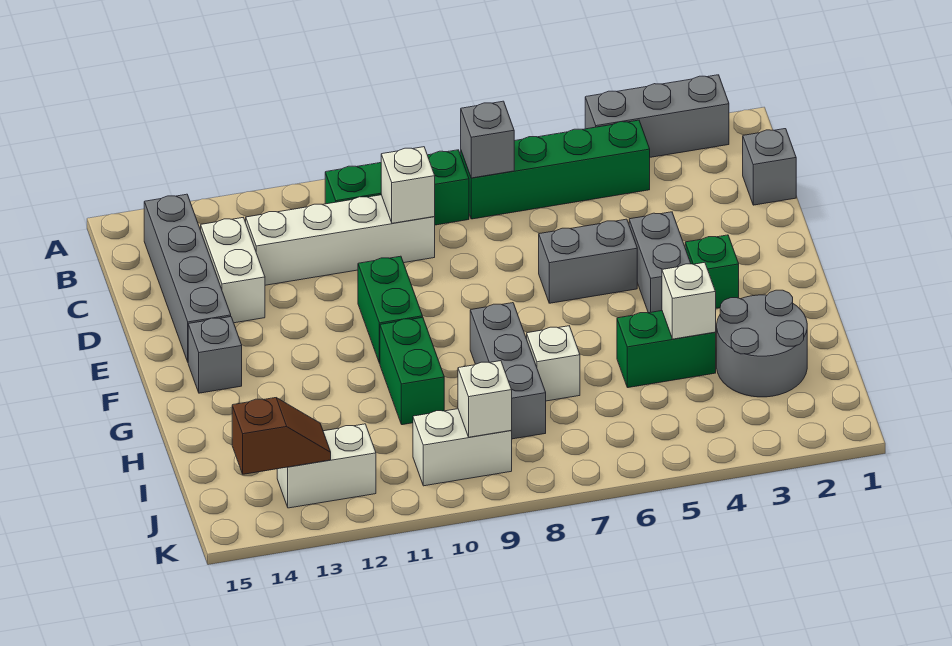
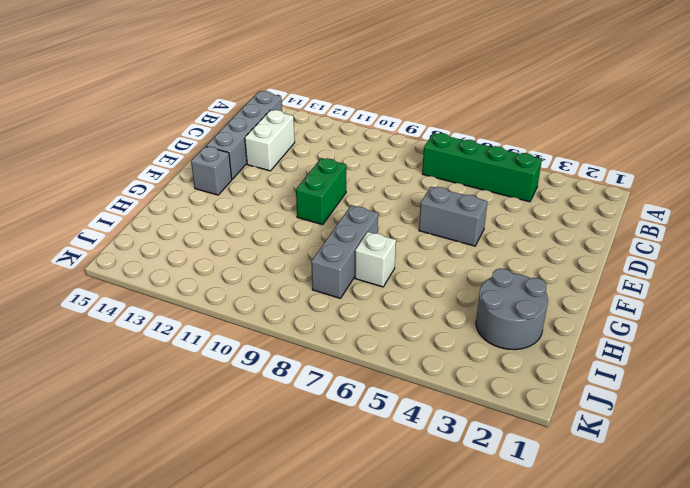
none -> grey 1x3 brick [585,75,729,157]
none -> green 1x3 brick [325,150,469,225]
none -> grey 1x1 brick [743,129,796,205]

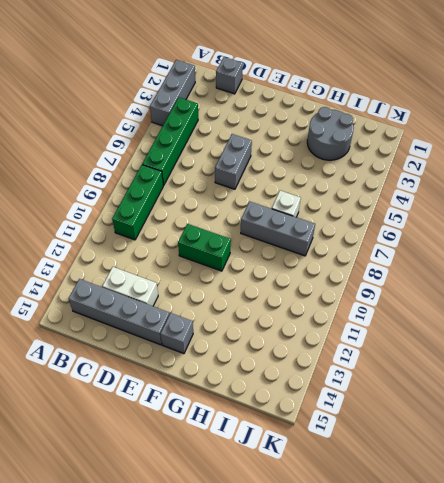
none -> white 1x4 brick [246,195,435,285]
none -> grey 1x2 brick [629,212,691,313]
none -> green 1x1 brick [685,235,739,308]

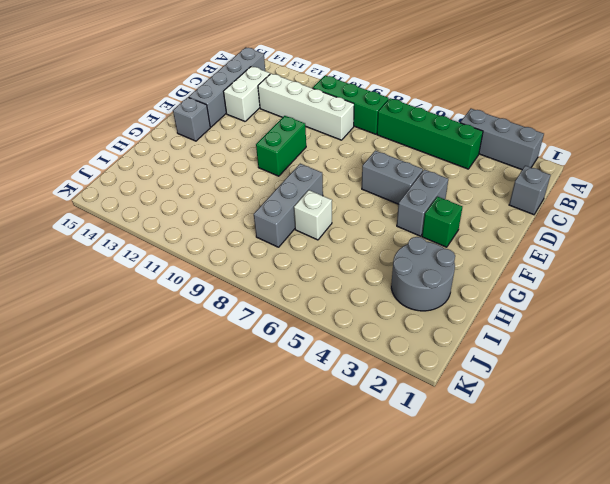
none -> green 1x2 brick [380,317,444,425]
none -> green 1x2 brick [617,311,716,388]
none -> white 1x2 brick [413,409,512,486]

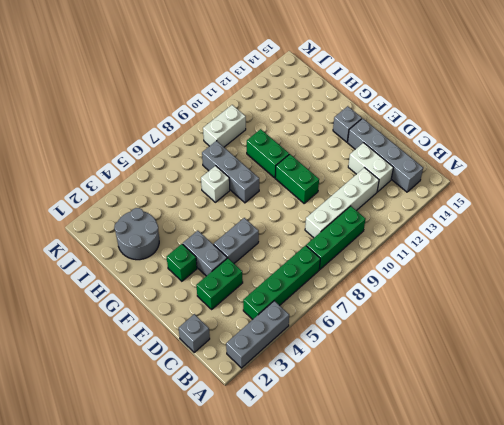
green 1x2 brick [196,258,243,309] -> green 1x2 brick moved to [617,311,716,388]
none -> white 1x2 brick [277,424,376,508]
none -> grey 1x1 brick [461,101,514,178]
none -> white 1x1 brick [381,147,435,223]

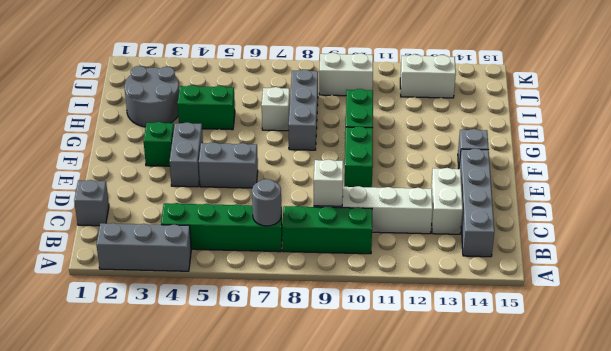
grey 1x1 round brick [252,179,281,226] -> grey 1x1 brick [461,101,514,178]
none -> white 1x1 brick [662,262,716,339]
none -> white 1x1 brick [458,361,512,437]
none -> brown 1x2 slope [232,398,331,474]

